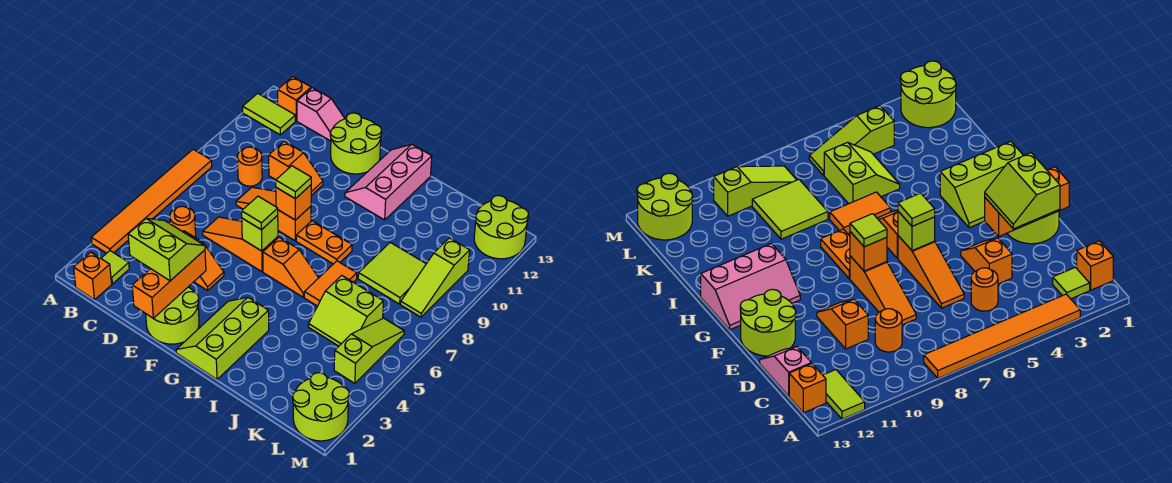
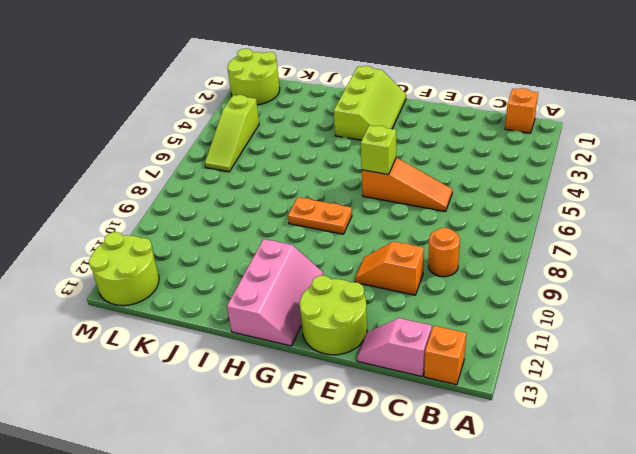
none -> orange 1x6 tile [91,149,212,253]
none -> lime 1x2 tile [243,93,295,135]
none -> lime 1x1 tile [101,251,129,284]
none -> orange 1x1 round brick [170,206,196,238]

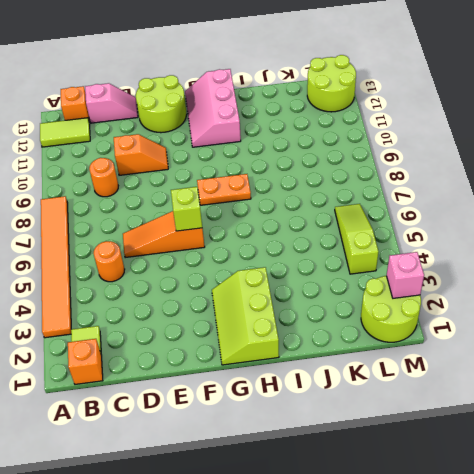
pink 1x1 brick [387,252,424,298] -> none
none -> orange 1x2 slope [183,231,224,290]
none -> orange 1x3 slope [236,187,311,241]
none -> lime 2x2 round brick [146,287,199,344]
none -> orange 1x2 slope [263,237,319,297]

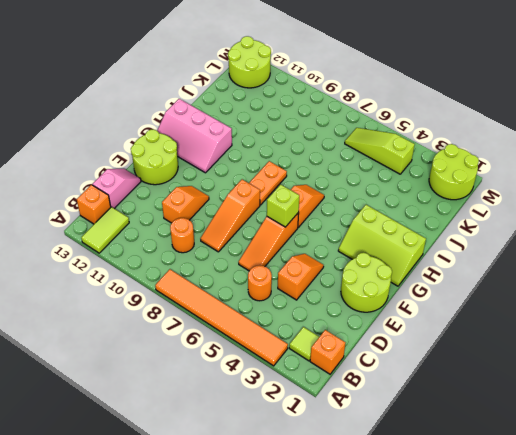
none -> orange 1x2 tile [304,261,357,306]
none -> lime 2x2 slope [309,275,383,346]
none -> lime 2x2 tile [358,242,426,304]
none -> lime 1x3 slope [401,238,470,317]

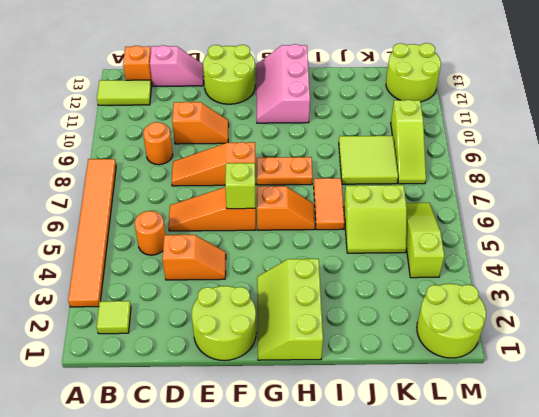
none -> orange 1x1 brick [74,252,112,300]
none -> orange 1x3 brick [132,250,206,319]
none -> orange 1x1 brick [276,185,311,220]
none -> lime 2x2 slope [128,218,205,281]

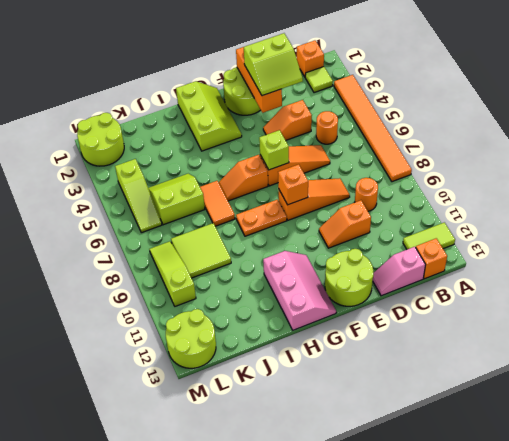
none -> lime 1x1 tile [242,196,278,230]
none -> lime 1x1 tile [276,166,311,199]

